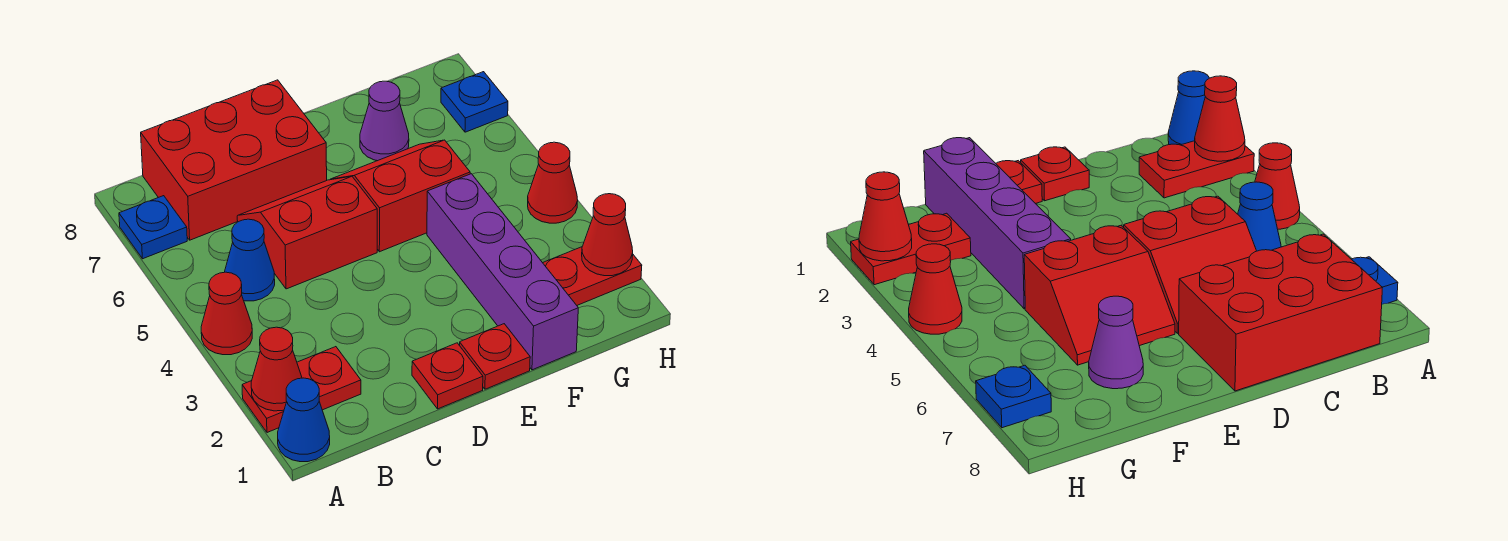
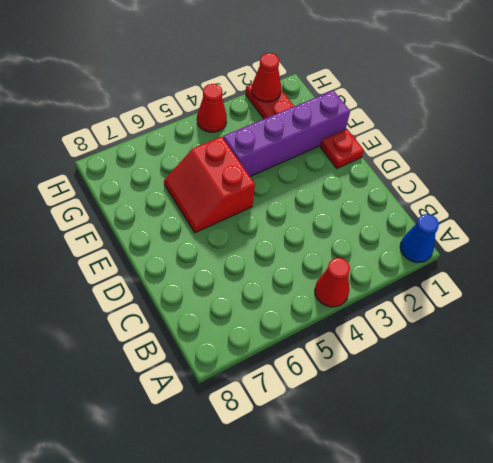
none -> red 1x2 plate [242,347,361,433]
none -> blue 1x1 plate [119,196,187,259]
none -> blue 1x1 cone [225,219,275,301]

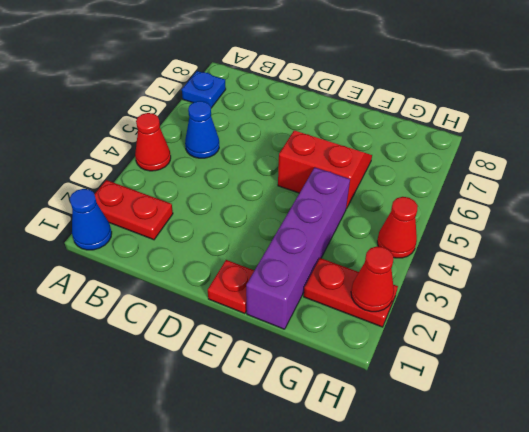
none -> red 2x3 brick [141,80,327,240]
none -> red 2x2 slope [237,176,377,289]
none -> red 1x1 plate [412,343,483,409]

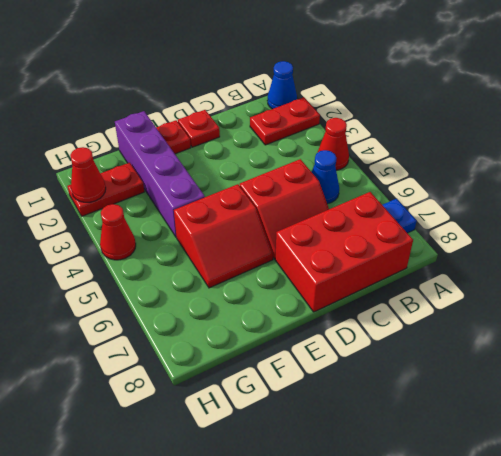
none -> purple 1x1 cone [360,81,409,161]
none -> blue 1x1 plate [441,72,508,132]
none -> red 1x1 cone [251,327,302,411]

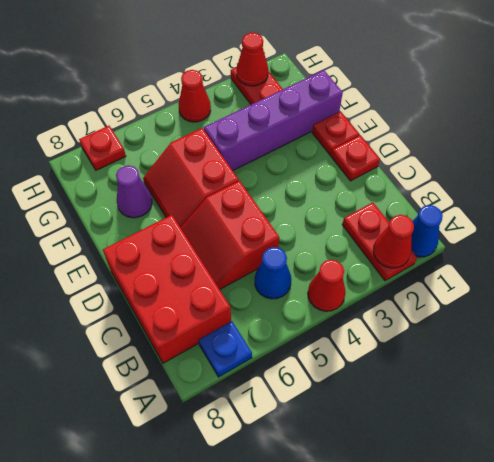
red 1x1 plate [79,126,126,170] -> blue 1x1 plate [441,72,508,132]

